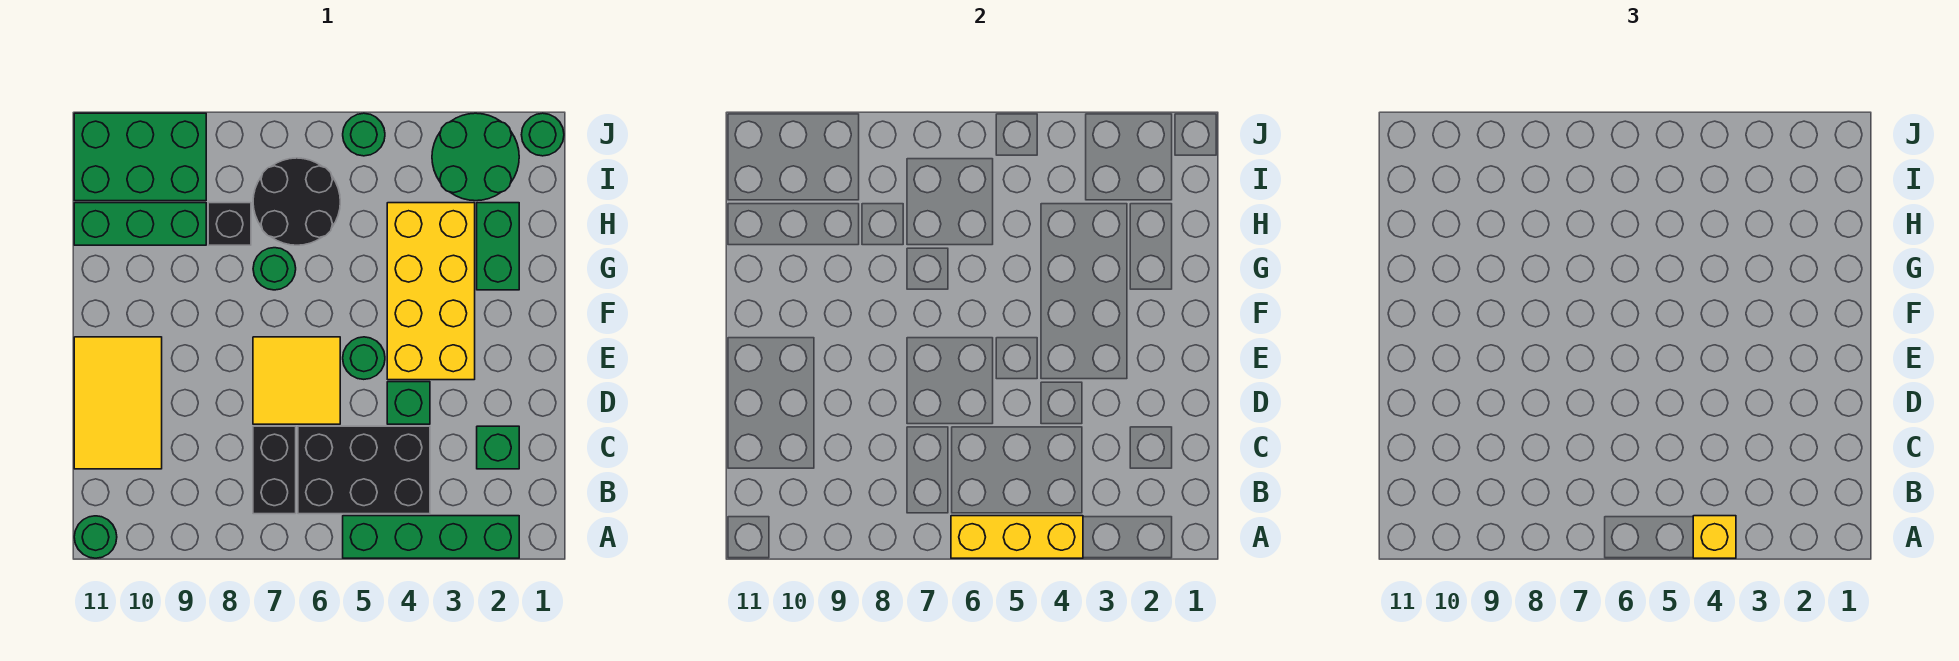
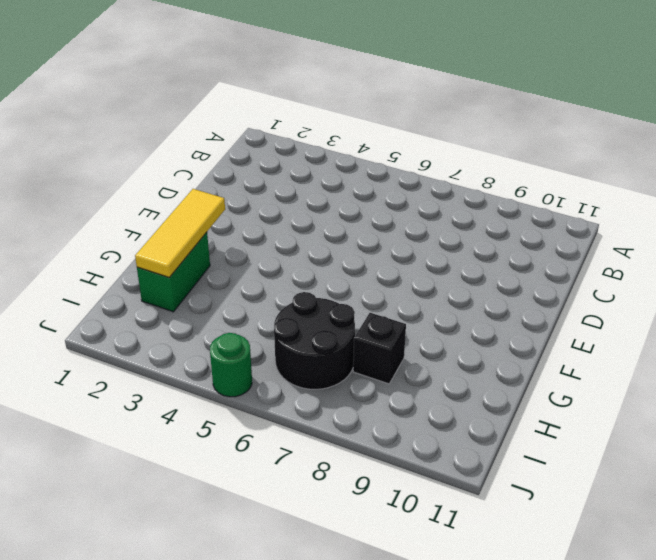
yellow 1x3 tile [135,189,225,277] -> none
none -> green 1x4 brick [343,516,519,558]
none -> green 1x1 round brick [74,516,117,558]
none -> black 2x3 brick [298,426,430,514]

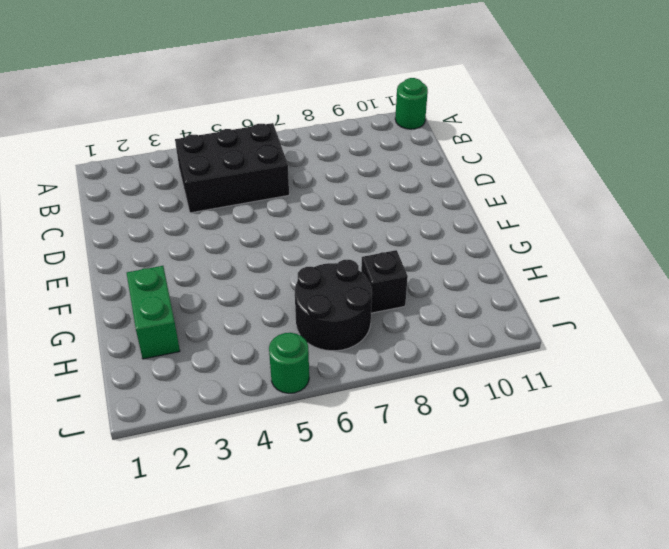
none -> green 1x4 brick [343,516,519,558]
none -> black 1x2 brick [253,426,296,514]
none -> green 1x1 brick [477,426,519,469]

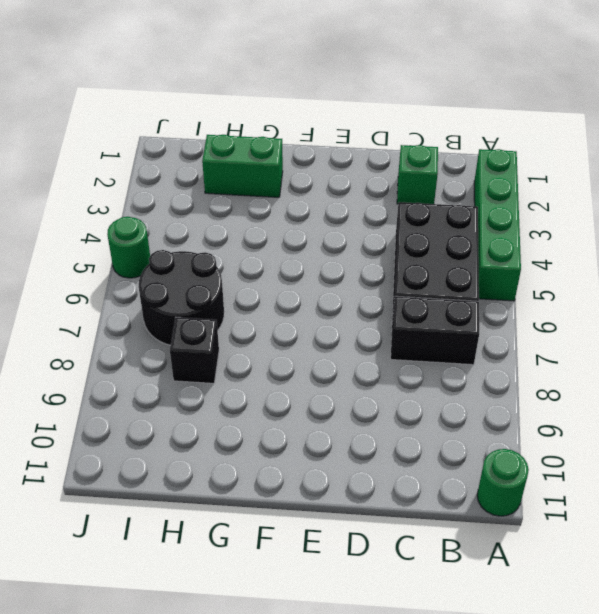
none -> yellow 2x3 tile [74,337,162,469]
none -> green 1x1 brick [387,382,430,424]
none -> yellow 2x2 tile [253,337,340,424]

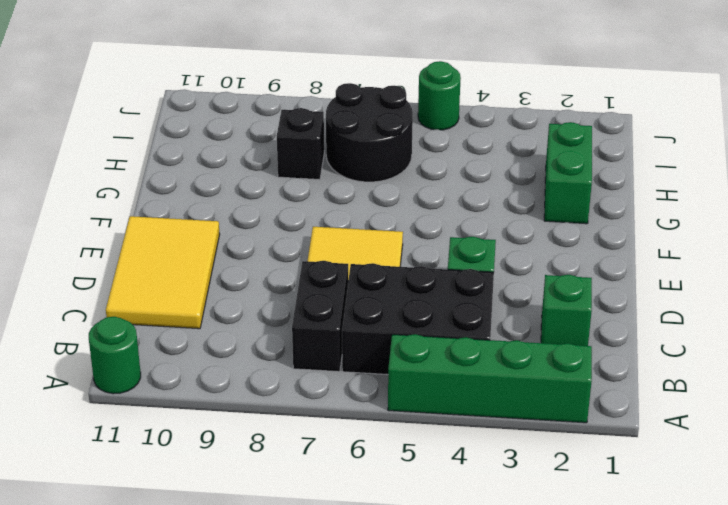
none -> yellow 2x4 brick [387,203,475,380]
none -> green 1x1 round brick [343,337,385,379]
none -> green 1x1 round brick [253,248,296,290]

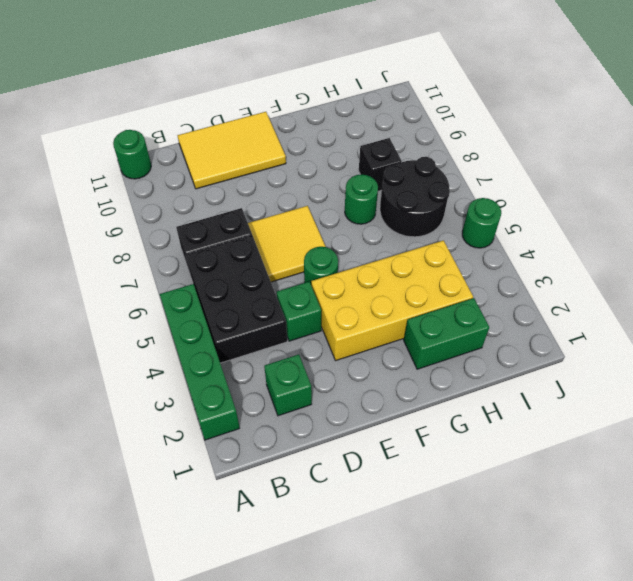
none -> green 1x3 brick [74,203,206,245]
none -> green 2x2 round brick [432,113,519,201]
none -> green 2x3 brick [74,113,206,201]

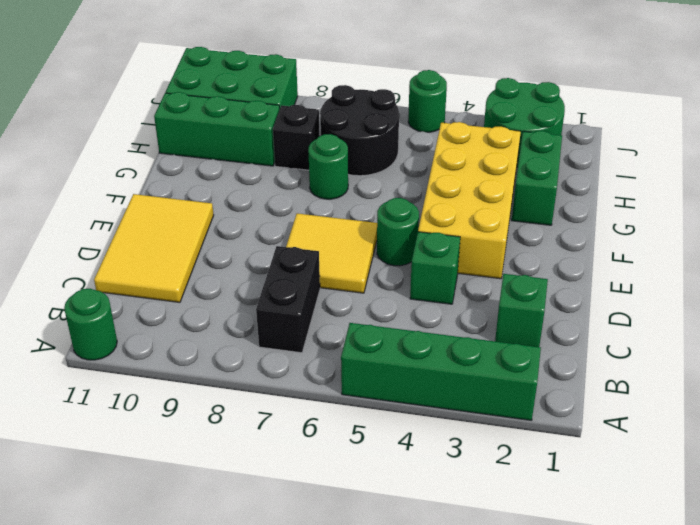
none -> black 2x3 brick [298,426,430,514]
none -> green 1x1 round brick [521,113,564,156]
none -> yellow 1x3 brick [951,516,1083,558]

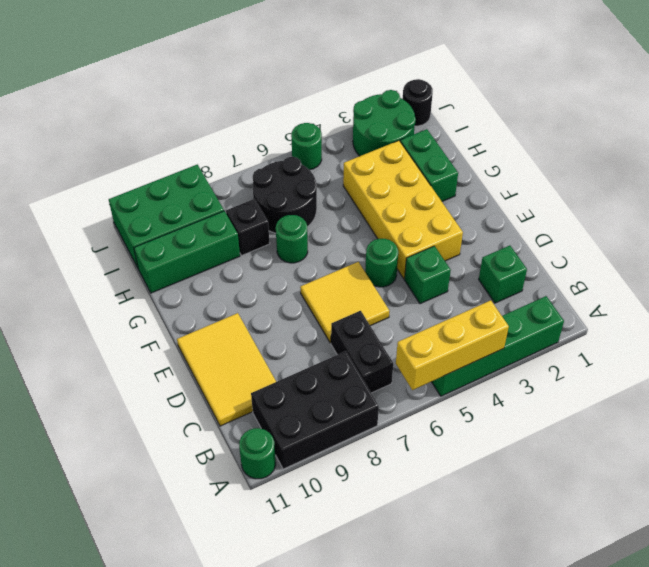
black 2x3 brick [251,351,379,469] -> black 2x3 brick moved to [298,426,430,514]
black 1x1 round brick [403,79,433,126] -> green 1x1 round brick [521,113,564,156]
none -> yellow 1x1 brick [1693,516,1736,558]

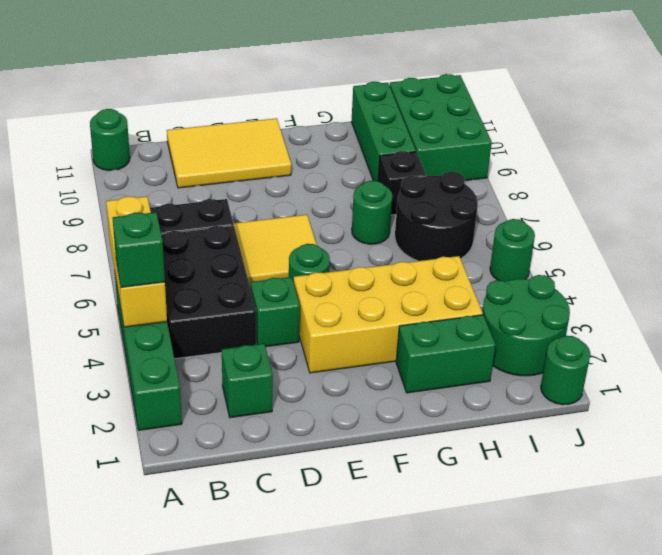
green 1x1 brick [113,212,165,287] -> yellow 1x1 brick [1693,516,1736,558]

